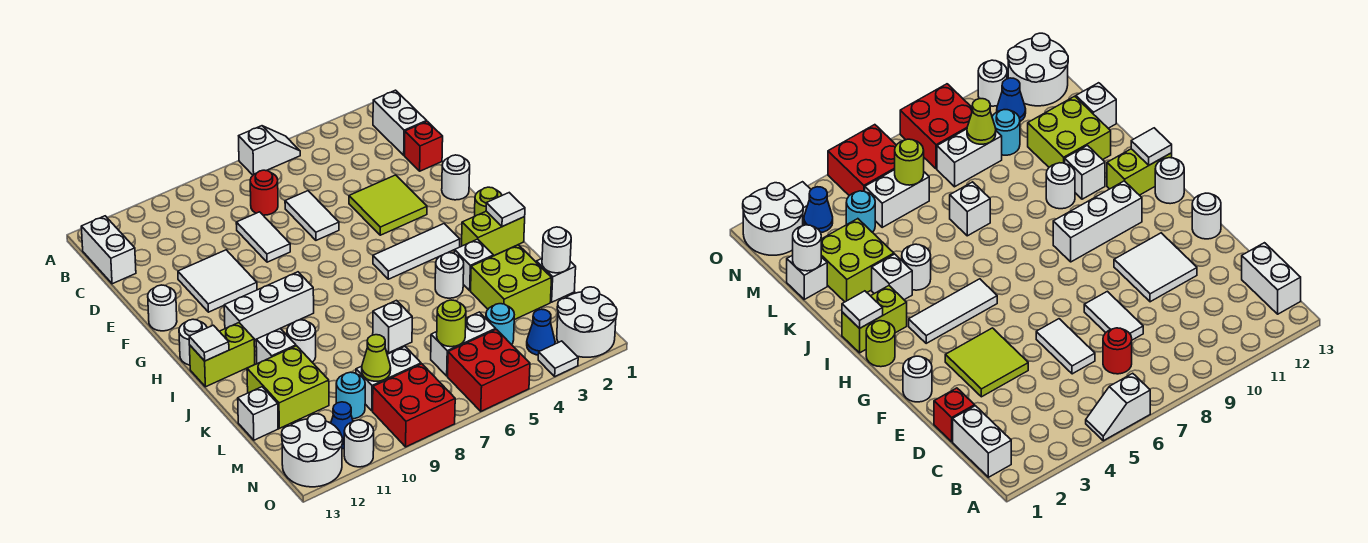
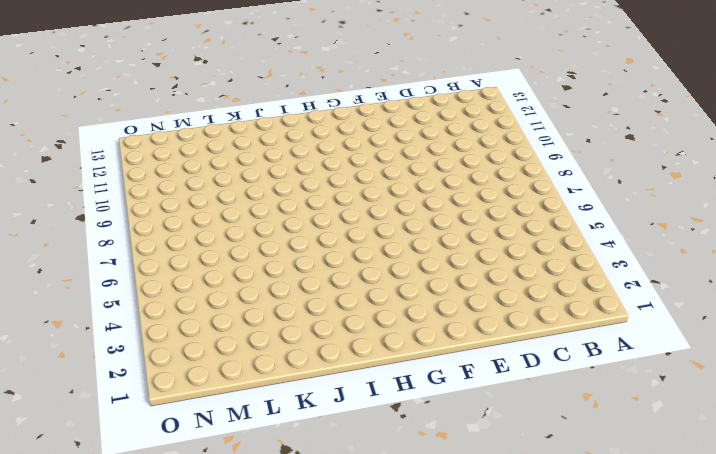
none -> white 1x2 slope [239,126,300,175]
none -> white 1x2 brick [373,90,427,155]
none -> white 1x2 brick [81,216,136,284]
none -> red 1x1 round brick [250,170,278,215]

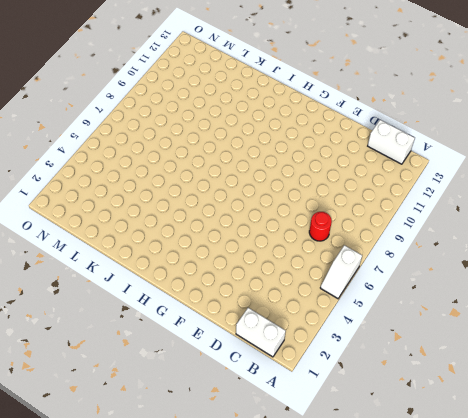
none -> red 1x1 brick [405,121,443,171]
none -> white 1x2 tile [285,191,339,240]
none -> white 1x2 tile [236,212,290,262]
none -> lime 2x2 tile [349,175,427,235]

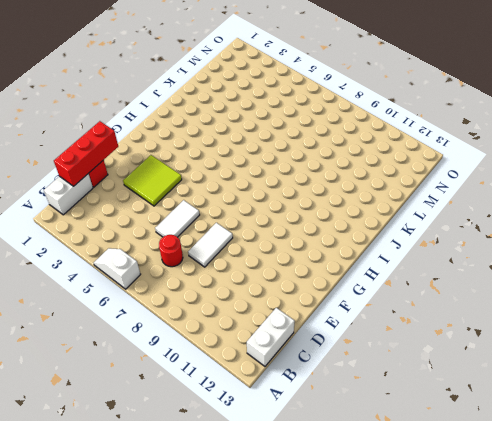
red 1x3 brick [54,121,118,186] -> none
none -> white 2x2 tile [178,250,257,312]
none -> white 1x1 round brick [442,155,470,200]
none -> white 1x1 round brick [148,285,177,331]
none -> lime 1x1 round brick [475,187,502,216]

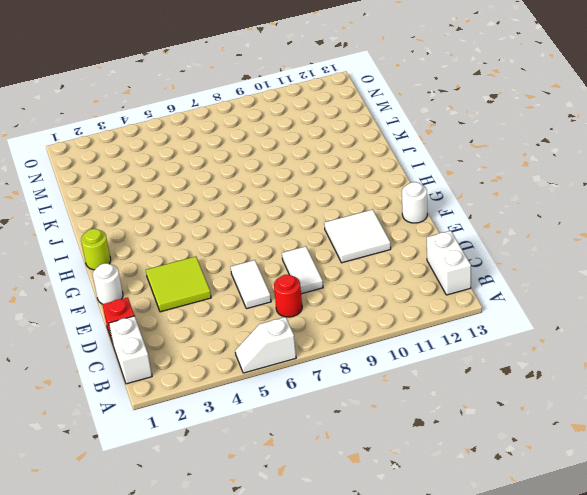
none -> white 1x3 tile [373,224,460,279]
none -> white 1x3 brick [224,272,314,340]
none -> white 1x1 round brick [179,319,207,365]
none -> lime 1x2 brick [462,211,525,256]

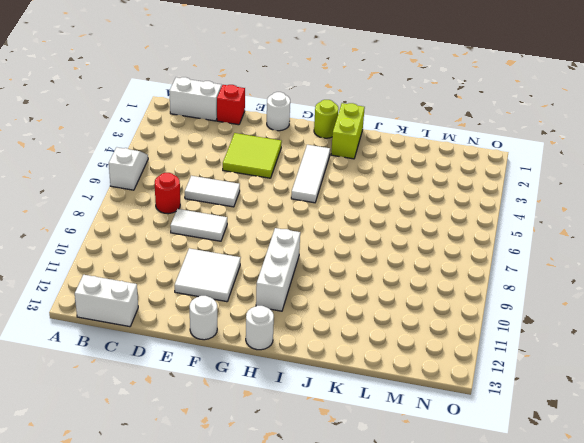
none -> lime 1x2 brick [190,323,255,387]
none -> white 1x1 brick [454,239,493,291]
none -> white 1x1 round brick [435,253,464,298]
none -> white 1x1 round brick [287,320,316,362]

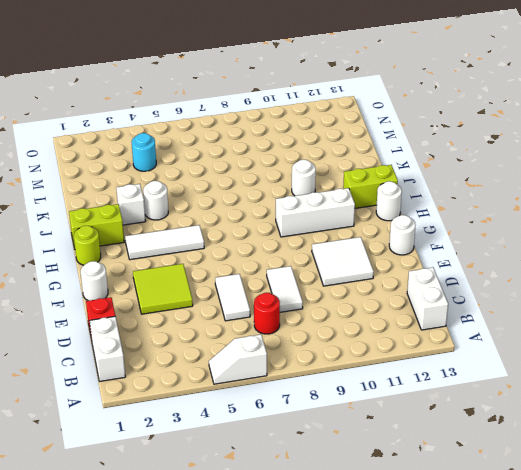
none -> white 1x1 brick [256,328,296,364]
none -> lime 2x2 brick [471,245,552,320]
none -> white 1x1 brick [373,300,412,353]
none -> lime 2x2 brick [247,346,329,428]

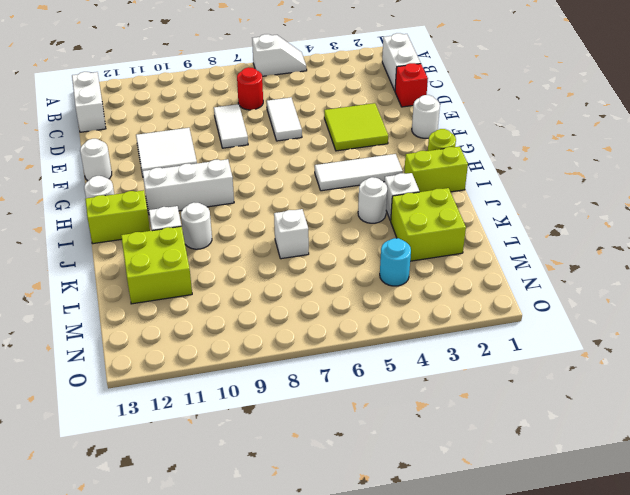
none -> white 1x1 brick [536,259,576,302]
none -> white 1x1 brick [238,387,278,440]
none -> white 1x2 brick [431,312,496,376]
none -> white 1x2 brick [356,346,421,411]

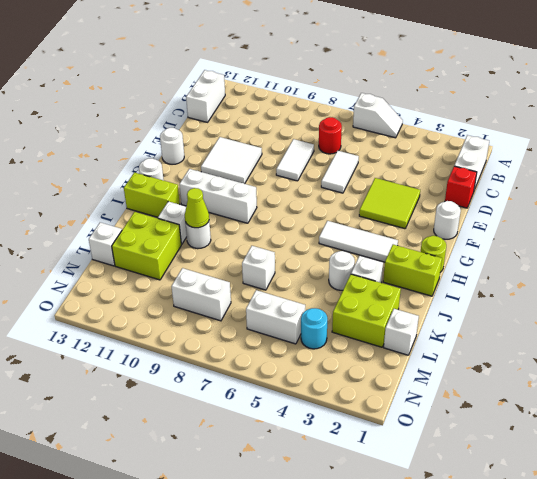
lime 1x1 cone [185,188,209,228] -> lime 1x1 cone moved to [362,335,391,381]
none -> cyan 1x1 round brick [336,372,365,419]
none -> white 2x2 round brick [557,287,617,357]
none -> blue 1x1 cone [527,309,555,355]
none -> red 2x2 brick [448,329,530,411]

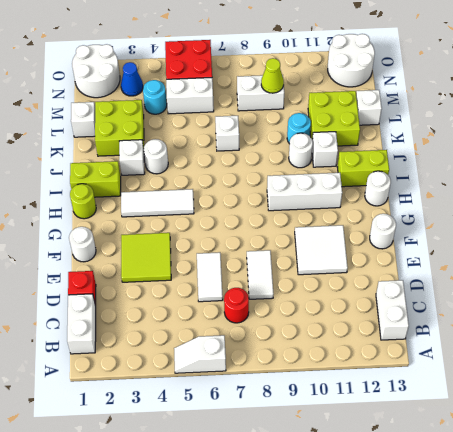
cyan 1x1 round brick [287,113,311,144] -> cyan 1x1 round brick moved to [336,372,365,419]
none -> red 2x2 brick [373,364,455,447]
none -> blue 1x1 cone [331,402,353,449]
none -> white 1x1 tile [538,341,578,376]
none -> white 1x1 round brick [344,420,374,467]

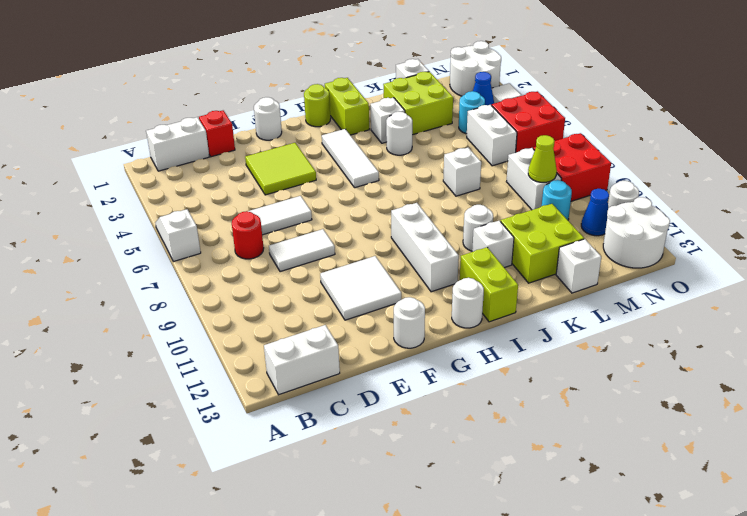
none -> white 1x1 tile [486,193,525,227]
none -> white 1x1 tile [189,325,229,361]
none -> white 1x1 round brick [542,227,571,273]
none -> lime 1x1 round brick [437,300,466,347]

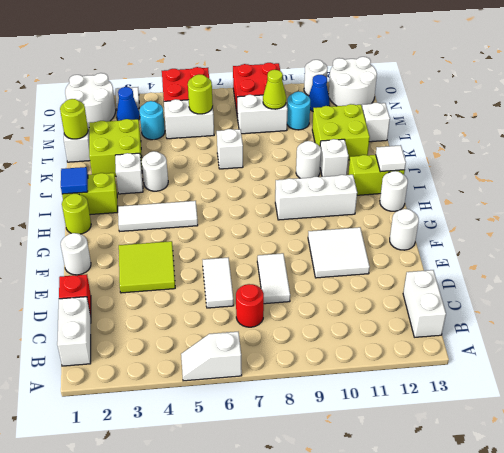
blue 1x1 tile [61,167,88,194] -> white 1x1 tile [486,193,525,227]
lime 1x1 round brick [60,99,88,139] -> white 1x1 round brick [542,227,571,273]

